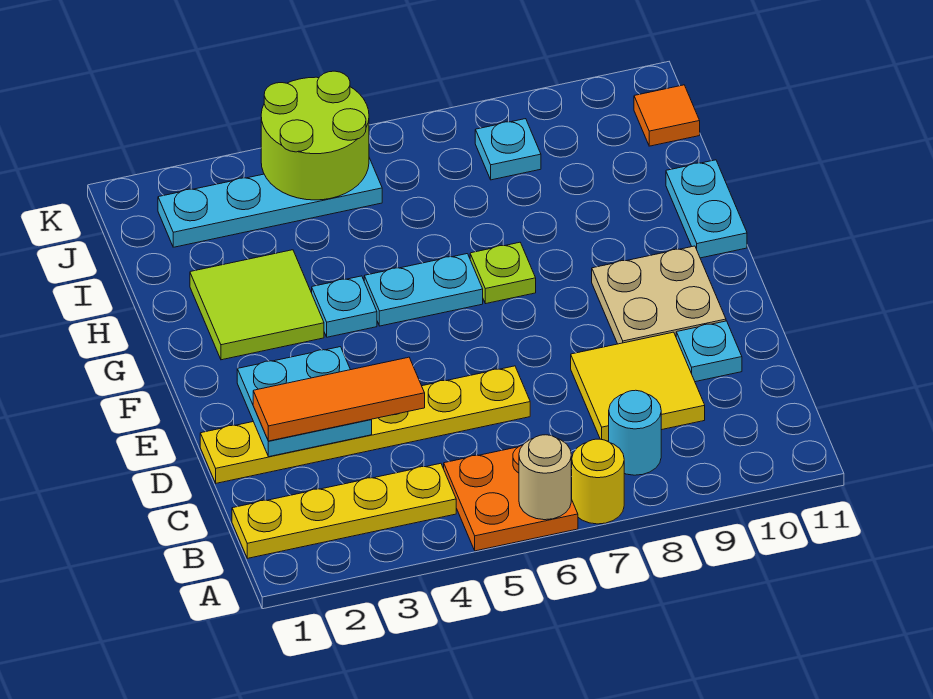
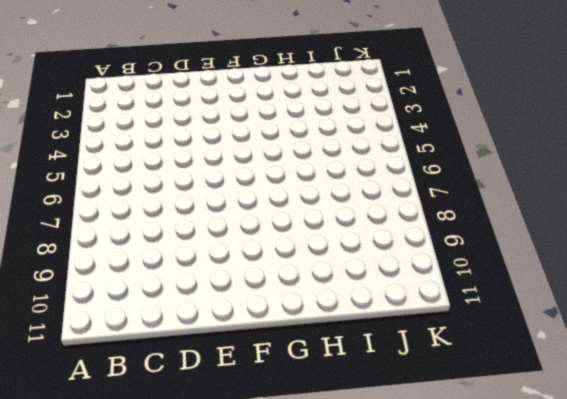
none -> orange 2x2 plate [444,445,578,551]
none -> yellow 1x1 round brick [571,439,624,524]
none -> yellow 1x4 plate [232,463,456,558]

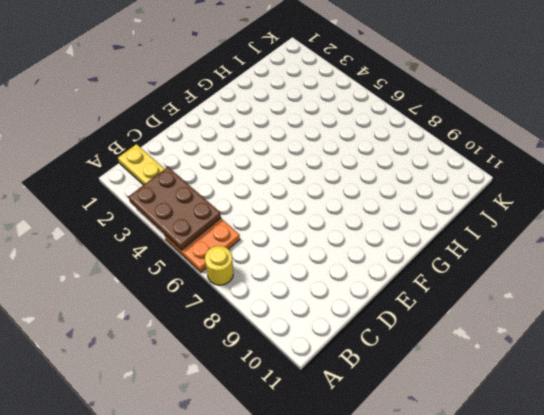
brown 2x3 plate [129,167,221,250] -> none
none -> cyan 1x1 round brick [609,390,661,475]
none -> yellow 2x2 tile [571,332,705,441]
none -> yellow 1x6 plate [200,366,530,483]

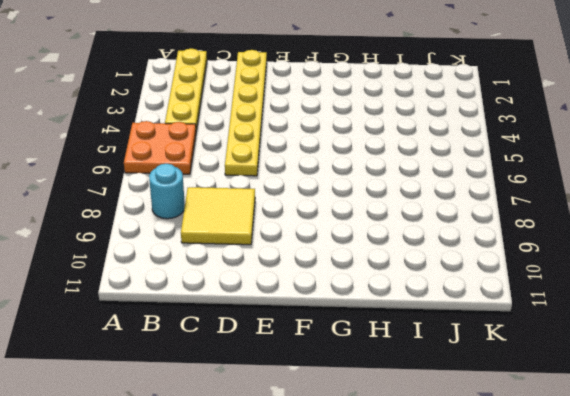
none -> yellow 1x1 round brick [571,439,624,524]
none -> cyan 1x1 plate [676,321,742,382]
none -> tan 2x2 plate [592,246,726,344]

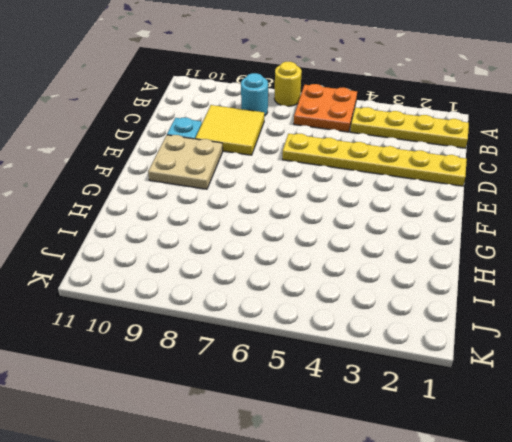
none -> lime 2x2 tile [190,250,324,360]
none -> cyan 1x1 plate [312,276,377,337]
none -> cyan 1x2 plate [364,254,483,326]

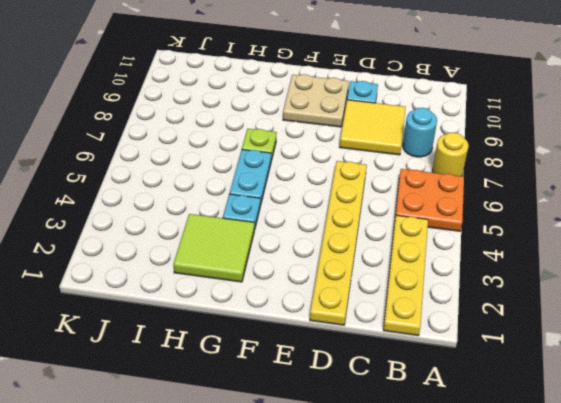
none -> cyan 1x2 plate [666,160,747,258]
none -> cyan 1x4 plate [158,158,382,247]
none -> cyan 1x1 plate [475,119,541,180]

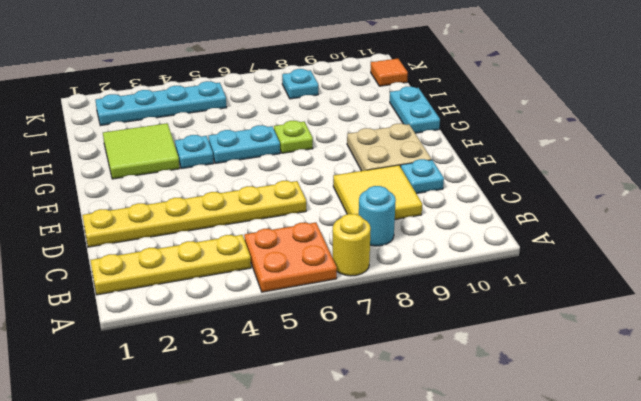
none -> tan 1x1 round brick [519,435,571,520]
none -> cyan 2x2 plate [237,347,372,457]
none -> lime 2x2 round brick [261,71,369,200]

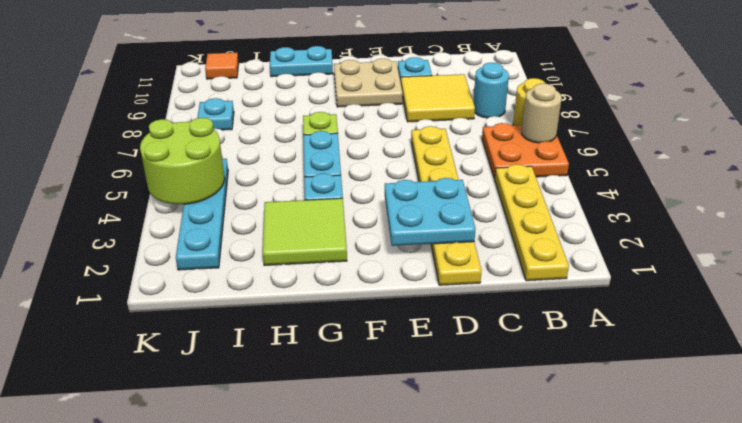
none -> orange 1x3 tile [253,357,425,441]

